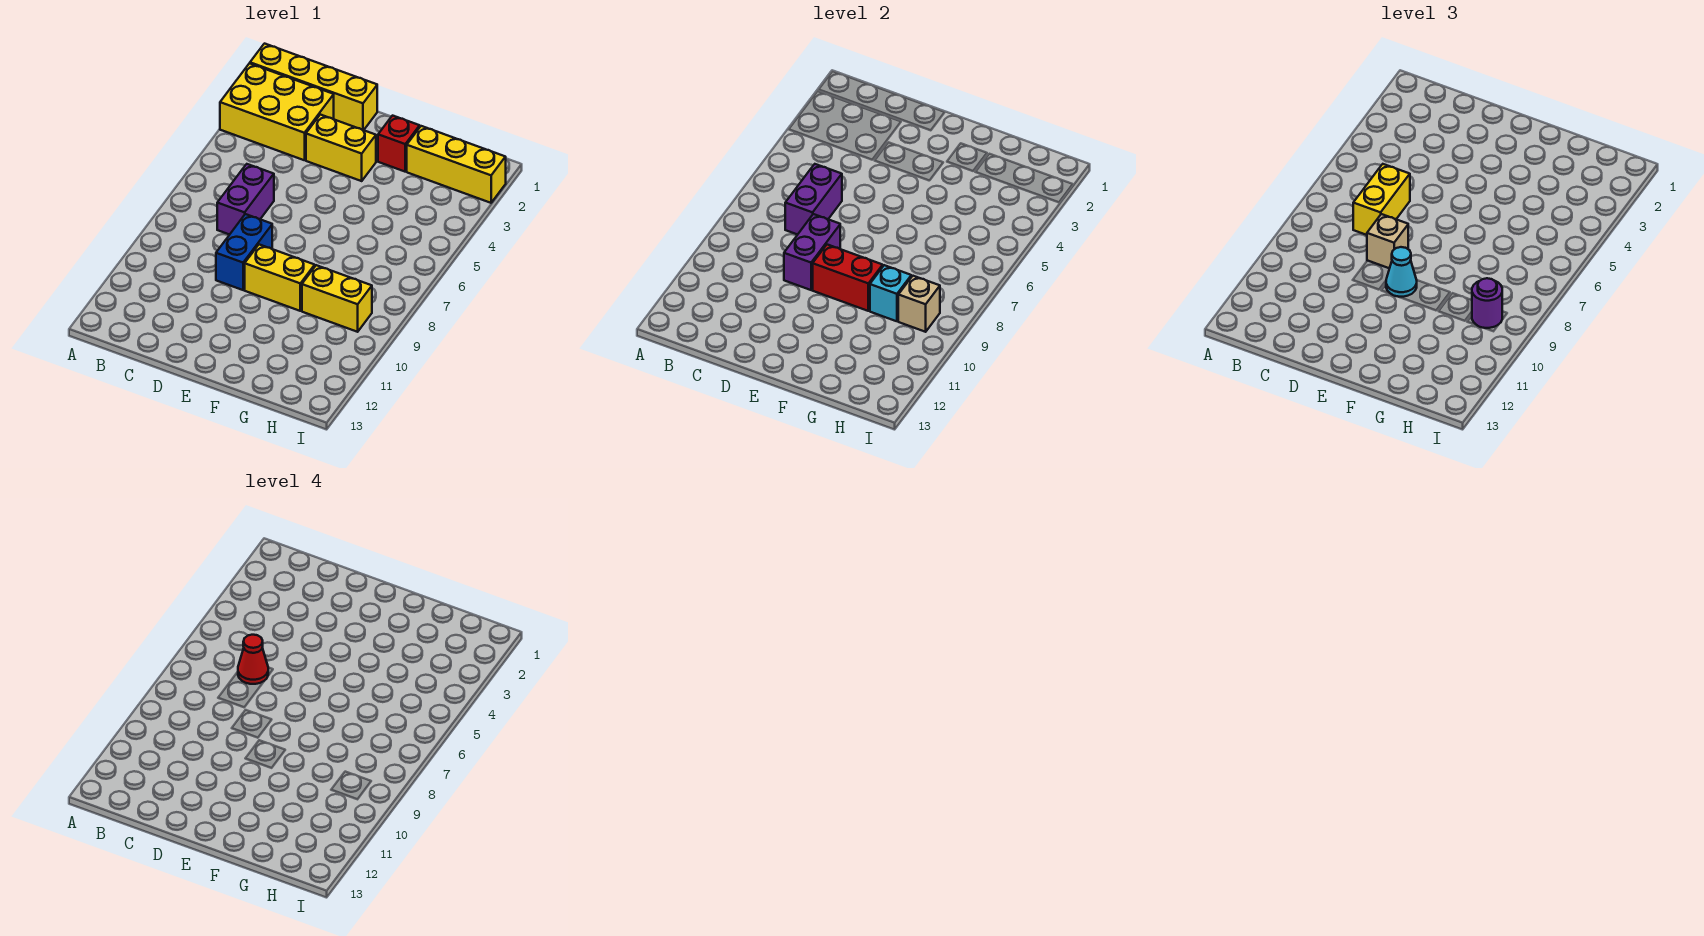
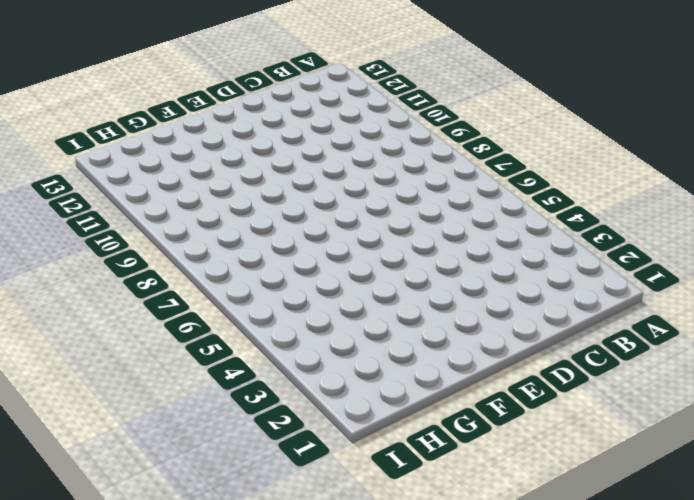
none -> yellow 1x4 brick [250,44,377,130]
none -> yellow 2x3 brick [220,63,334,160]
none -> purple 1x2 brick [217,164,274,235]

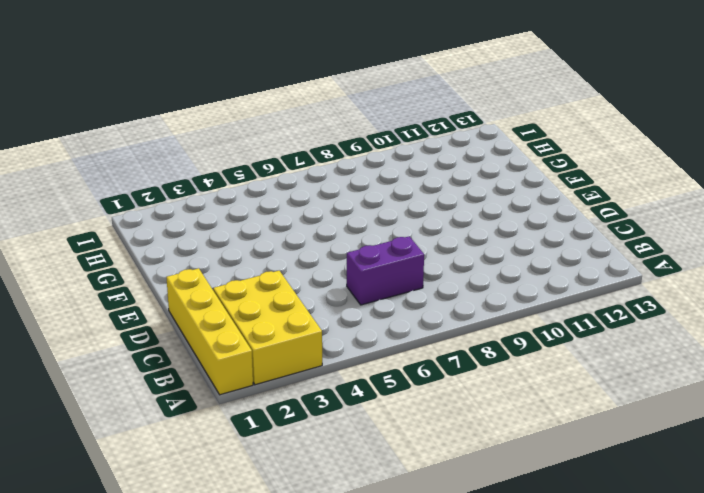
none -> yellow 1x2 brick [306,115,376,181]
none -> blue 1x2 brick [216,214,272,290]
none -> yellow 1x2 brick [245,245,315,311]

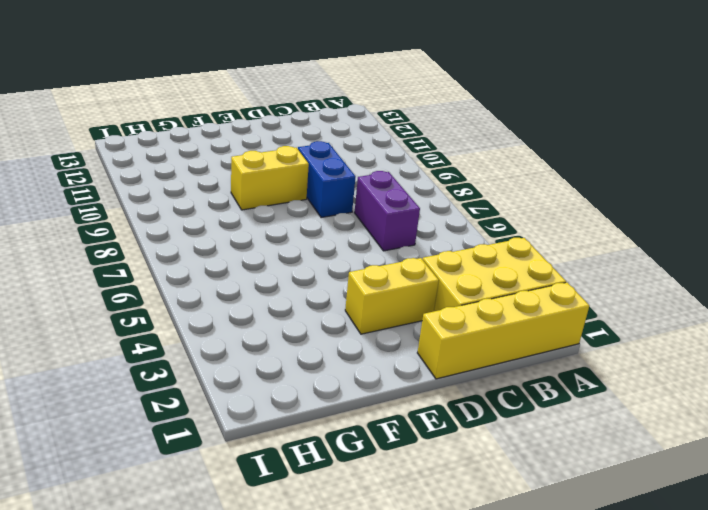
none -> red 1x1 brick [378,116,420,172]
none -> yellow 1x3 brick [407,126,506,203]
none -> yellow 1x2 brick [302,265,372,332]

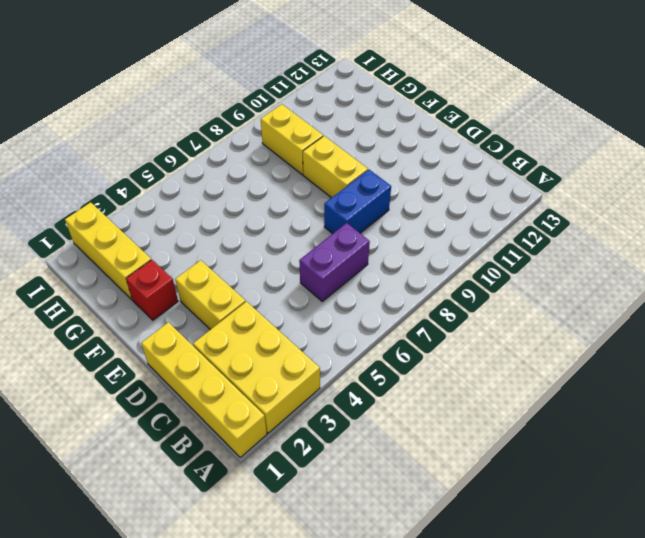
none -> purple 1x2 brick [785,164,842,235]
none -> purple 1x2 brick [784,214,840,290]
none -> red 1x2 brick [813,245,883,311]

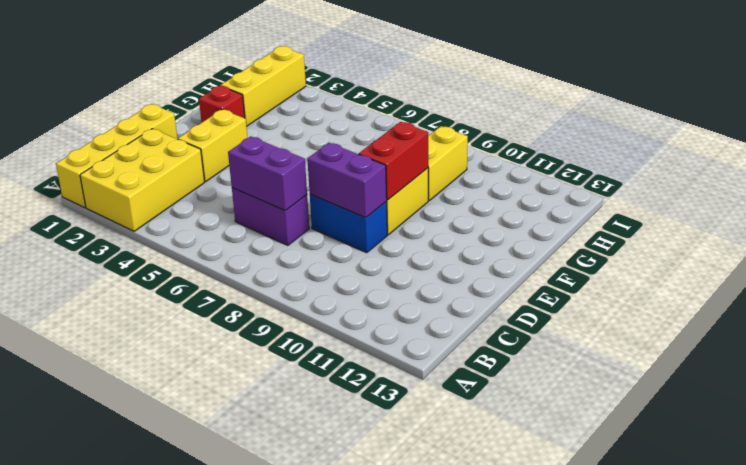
none -> cyan 1x1 brick [870,265,911,321]
none -> tan 1x1 brick [898,276,940,332]
none -> yellow 1x2 brick [1353,164,1410,235]

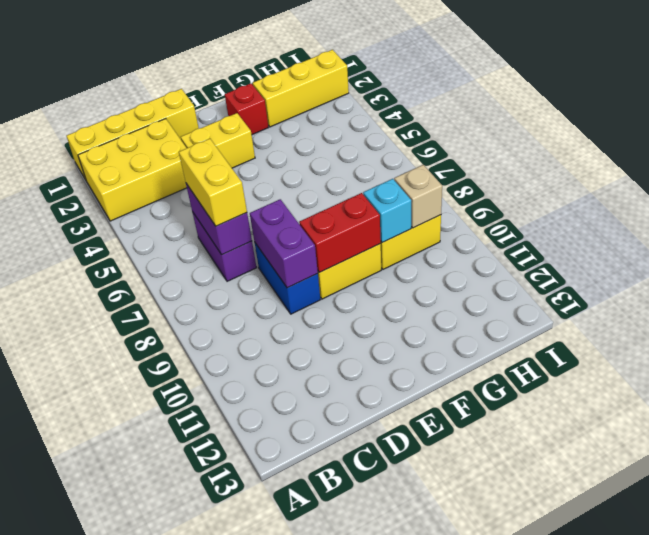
none -> tan 1x1 brick [1367,214,1408,268]
none -> cyan 1x1 cone [1386,247,1417,297]
none -> purple 1x1 round brick [1472,278,1502,328]

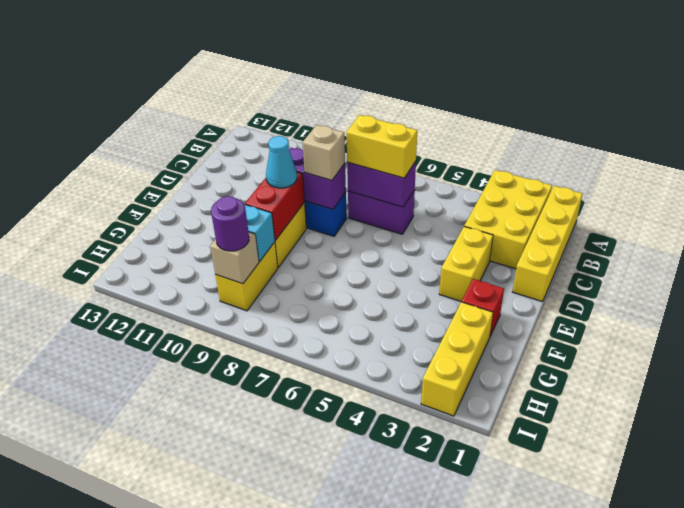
none -> red 1x1 cone [238,635,268,684]

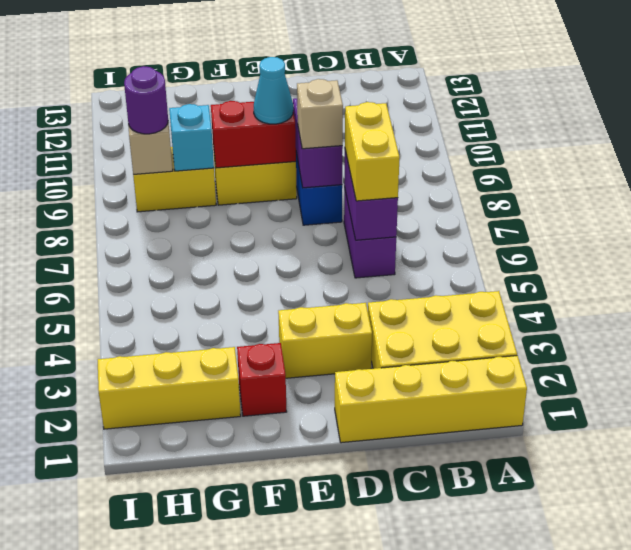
none -> red 1x1 cone [238,635,268,684]

